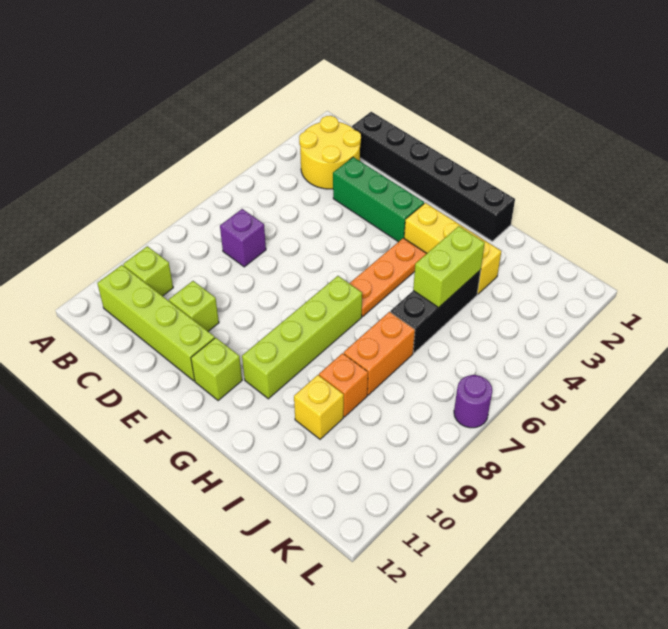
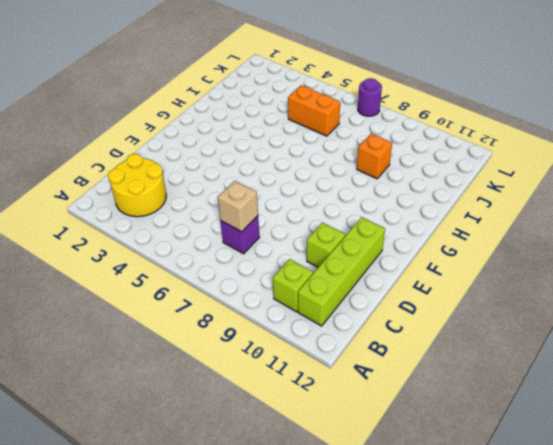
tan 1x1 brick [218,181,258,232] -> none
orange 1x2 brick [288,85,340,136] -> orange 1x2 brick moved to [344,312,415,395]
none -> black 1x6 brick [352,112,515,241]
none -> green 1x3 brick [333,157,424,242]
none -> lime 1x1 brick [191,338,242,401]

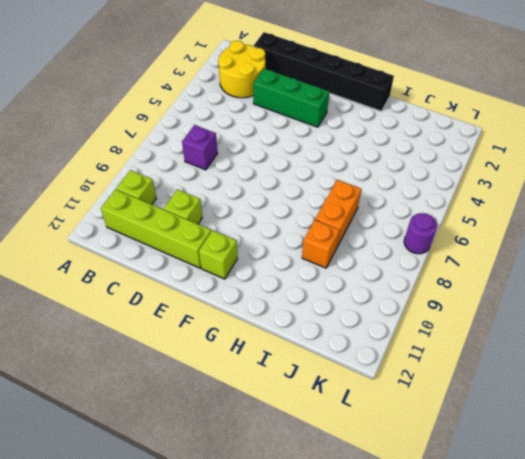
none -> yellow 1x3 brick [404,203,501,294]
none -> orange 1x3 plate [349,238,427,317]
none -> lime 1x4 brick [242,276,362,399]

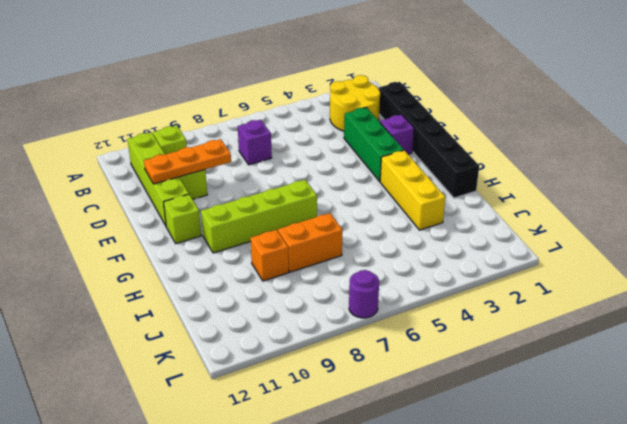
orange 1x3 plate [144,139,231,184] -> orange 1x3 plate moved to [349,238,427,317]
purple 1x1 brick [380,115,414,154] -> none
none -> black 1x3 brick [391,270,481,353]
none -> yellow 1x1 brick [294,375,344,439]
none -> lime 1x2 brick [413,226,485,308]

